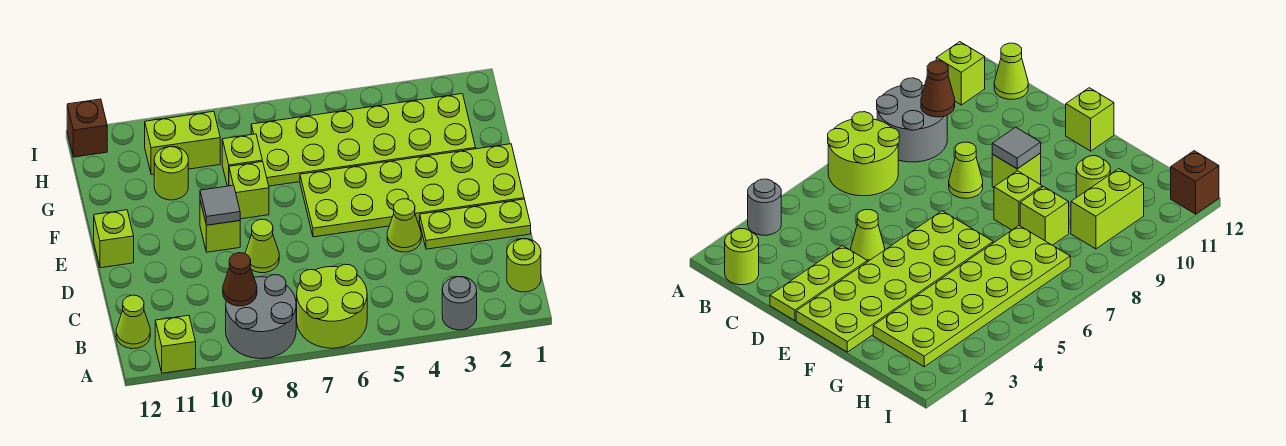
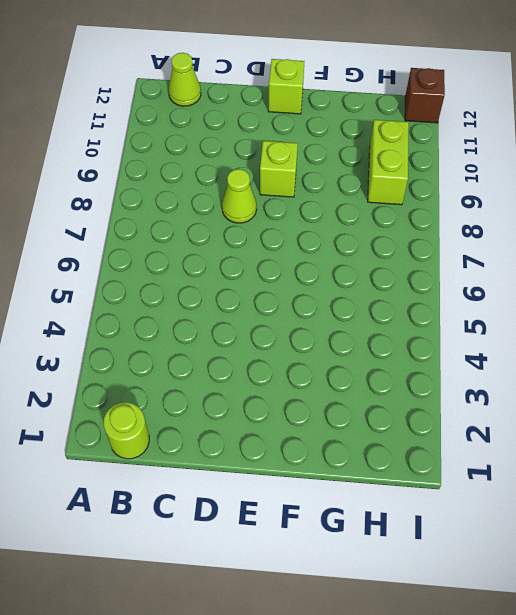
none -> grey 1x1 round brick [442,277,477,330]
none -> lime 2x2 round brick [297,264,367,348]
none -> grey 2x2 round brick [226,275,296,359]

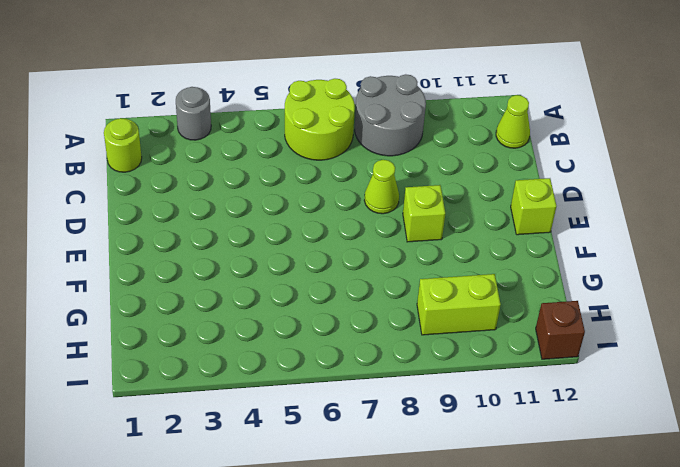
none -> lime 1x1 brick [155,315,196,373]
none -> lime 1x3 plate [420,199,531,249]
none -> lime 1x1 cone [387,199,421,252]

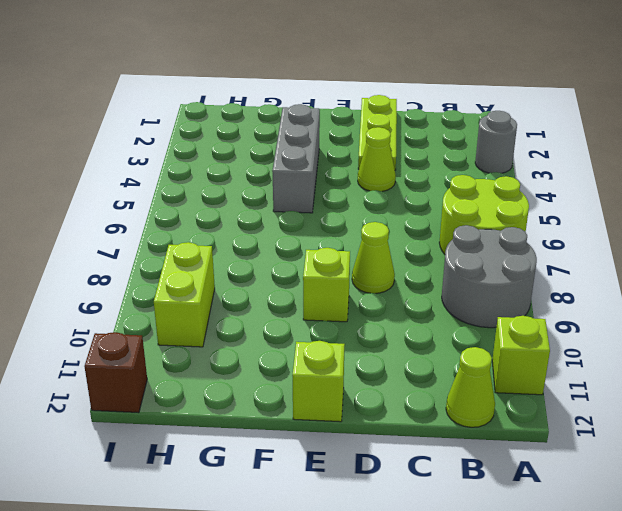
grey 1x3 brick [272,104,320,213] -> lime 2x6 plate [300,144,524,237]
none -> lime 1x1 round brick [507,239,541,292]
none -> lime 1x1 brick [229,162,269,219]
none -> lime 2x6 plate [251,94,476,186]

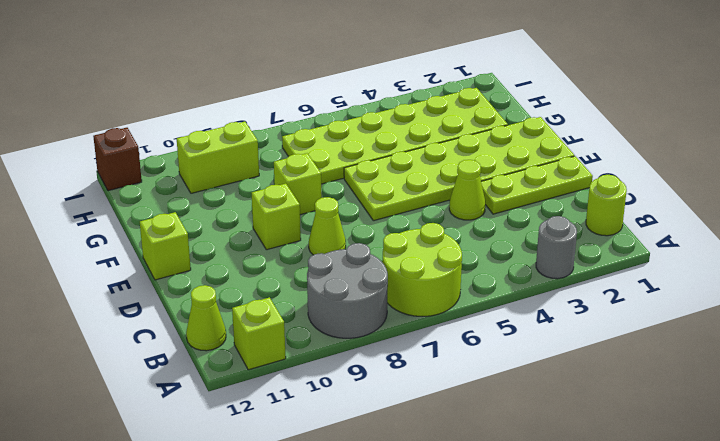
none -> lime 1x1 brick [222,134,262,186]
none -> lime 1x1 round brick [154,146,188,200]
none -> brown 1x1 cone [223,253,257,306]

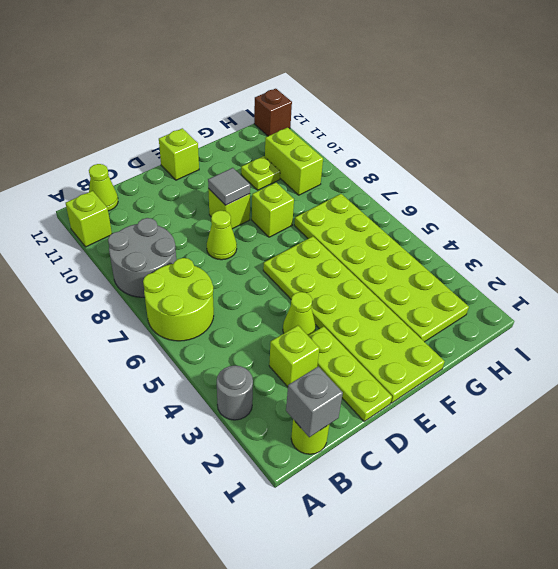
grey 1x1 brick [286,366,343,437] -> none
lime 1x1 brick [269,326,320,387] -> lime 1x1 brick moved to [222,134,262,186]
lime 1x1 plate [241,156,280,190] -> lime 1x1 round brick [154,146,188,200]
none -> brown 1x1 cone [223,253,257,306]

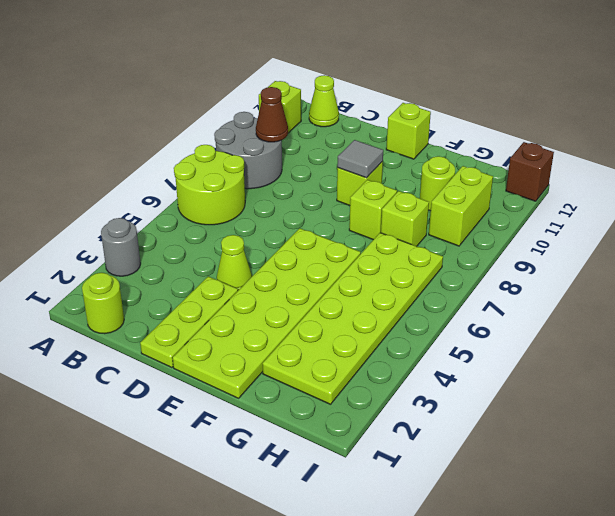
none -> lime 1x1 cone [245,219,279,273]

